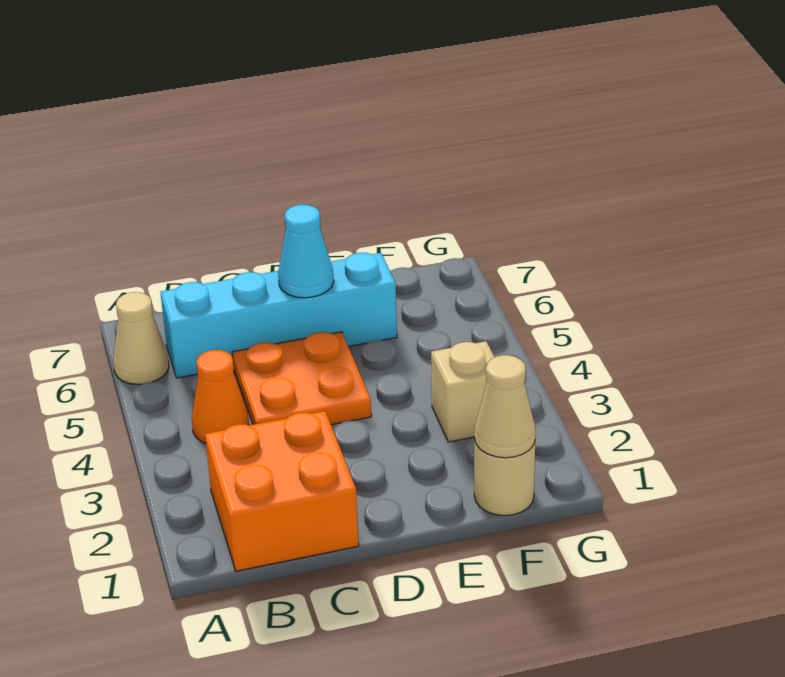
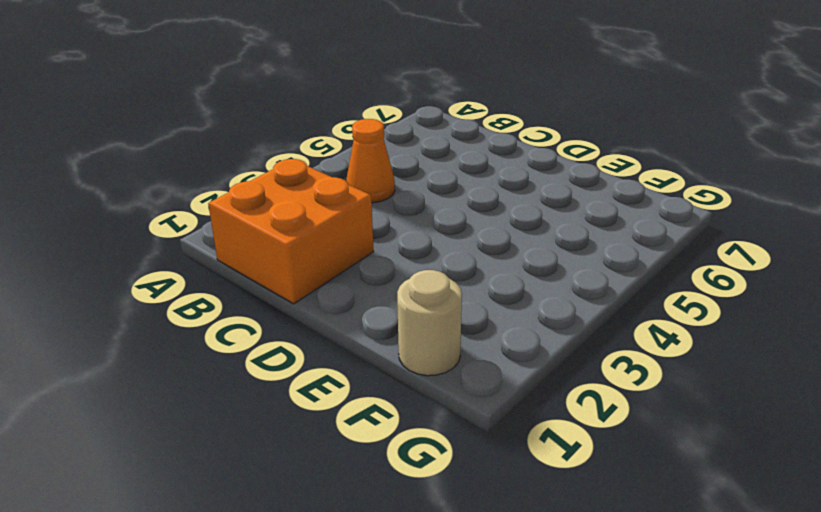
none -> tan 1x1 cone [113,292,169,384]
none -> cyan 1x4 brick [160,253,397,378]

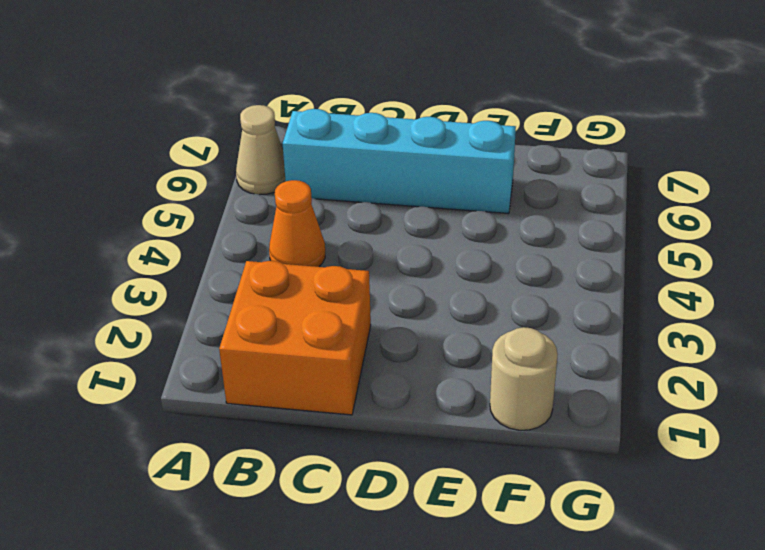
none -> orange 2x2 plate [232,332,371,425]
none -> tan 1x1 brick [431,341,495,442]

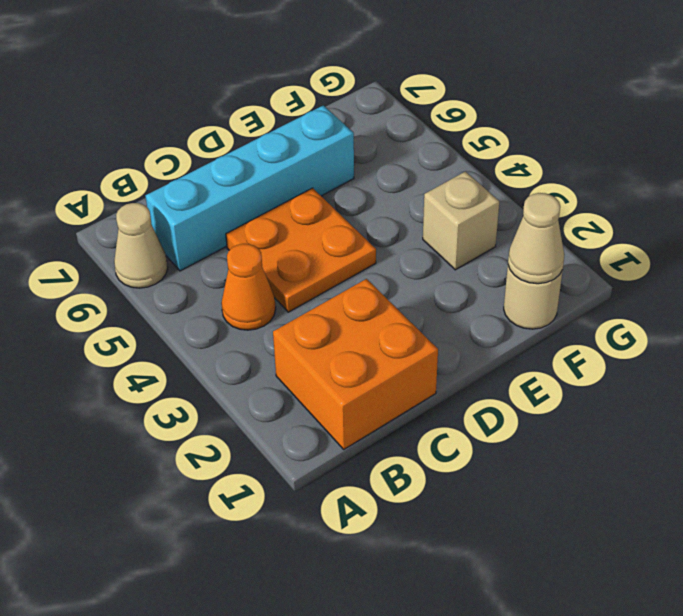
none -> cyan 1x1 cone [278,205,334,298]

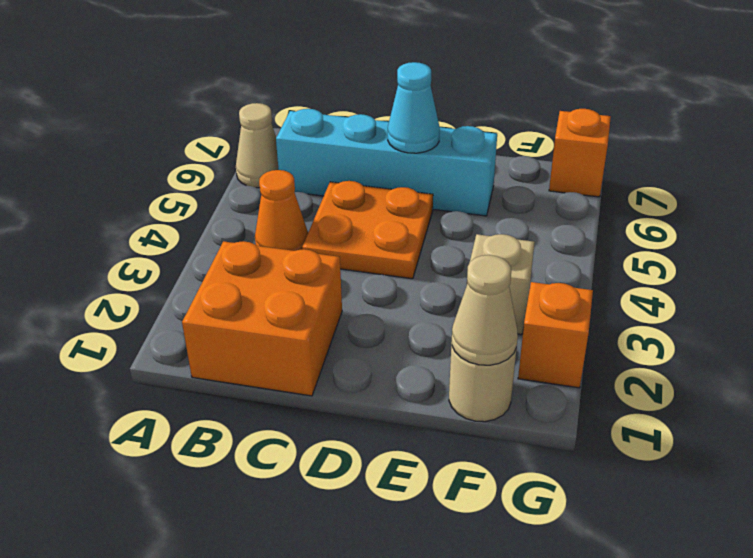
orange 1x1 brick [518,282,593,388] -> none
orange 1x1 brick [549,109,611,197] -> none

